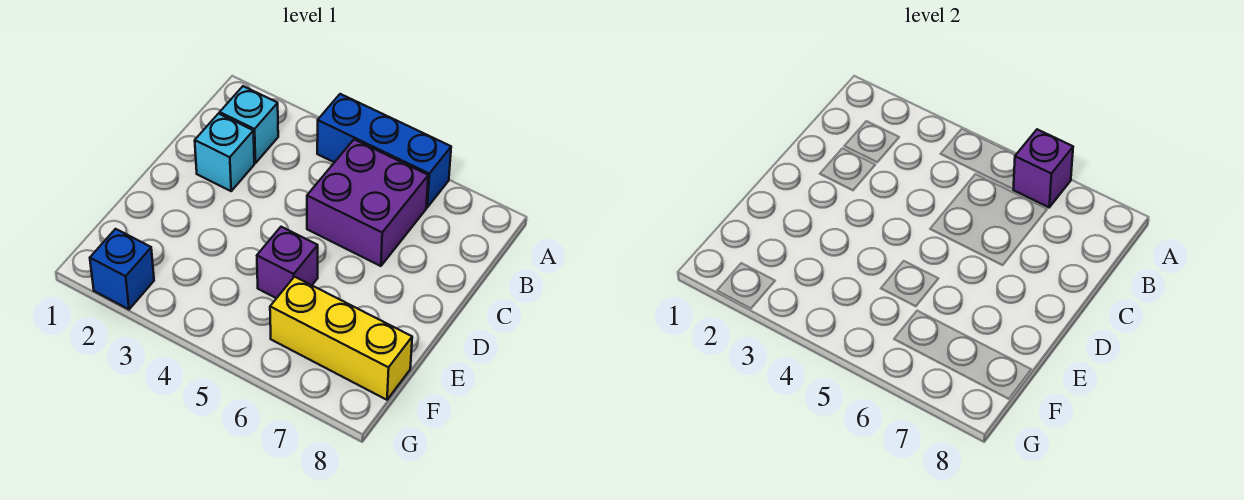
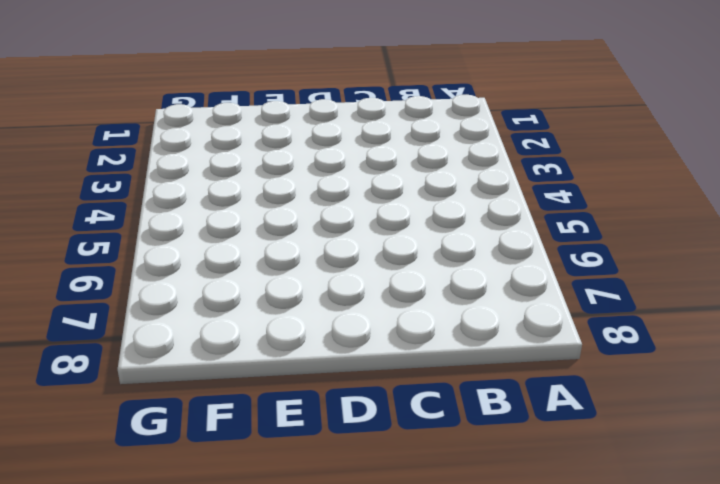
none -> blue 1x3 brick [317,94,451,207]
none -> cyan 1x1 brick [220,86,278,163]

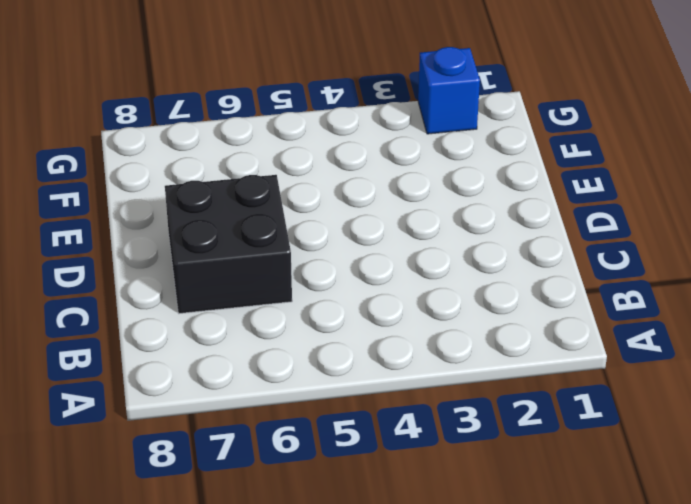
black 2x2 brick [165,175,292,314] -> purple 2x2 brick [307,140,428,266]
none -> blue 1x3 brick [317,94,451,207]
none -> cyan 1x1 brick [220,86,278,163]

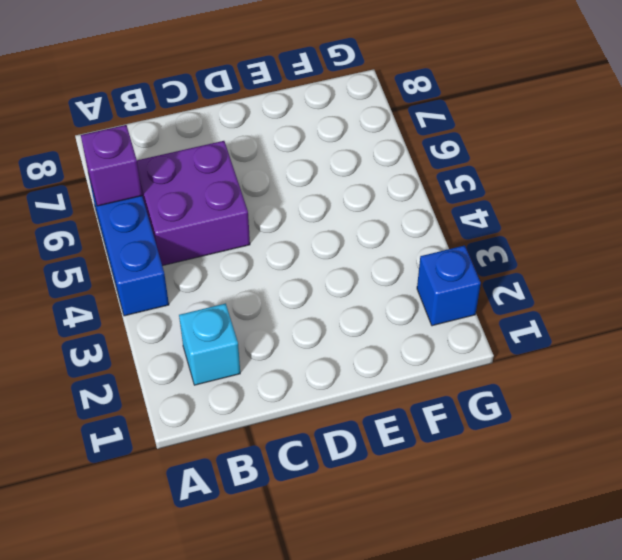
none -> cyan 1x1 brick [195,114,254,191]
none -> purple 1x1 brick [257,227,318,298]

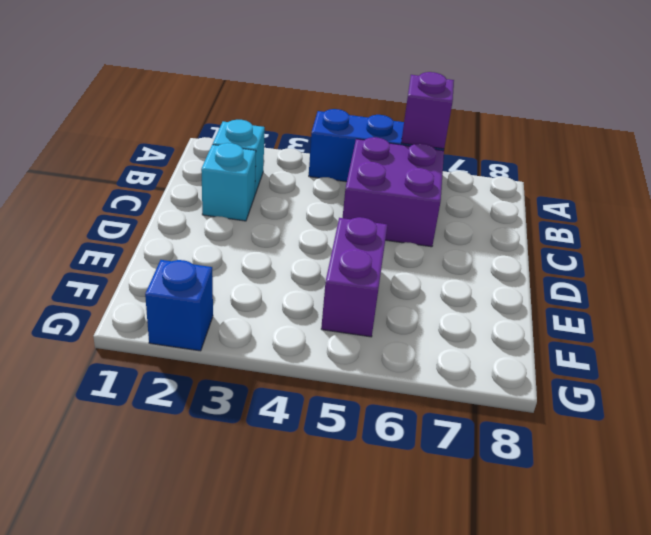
purple 1x2 brick [321,217,387,337] -> purple 1x1 brick [257,227,318,298]
none -> yellow 1x3 brick [270,277,412,400]

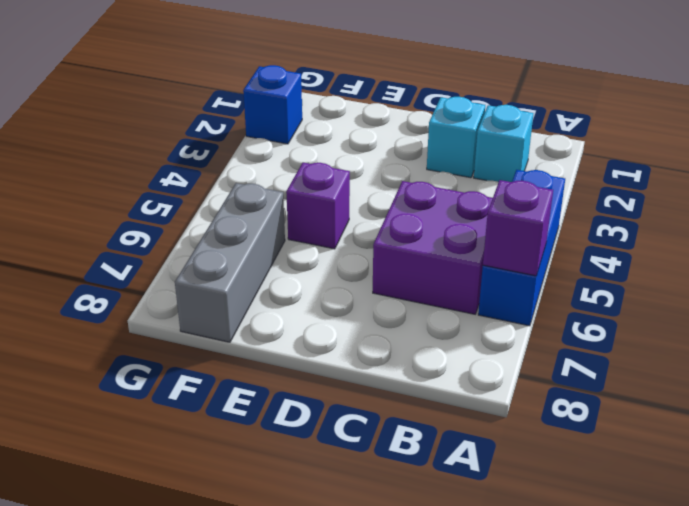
grey 1x3 brick [175,183,285,342] -> yellow 1x3 brick [270,277,412,400]

